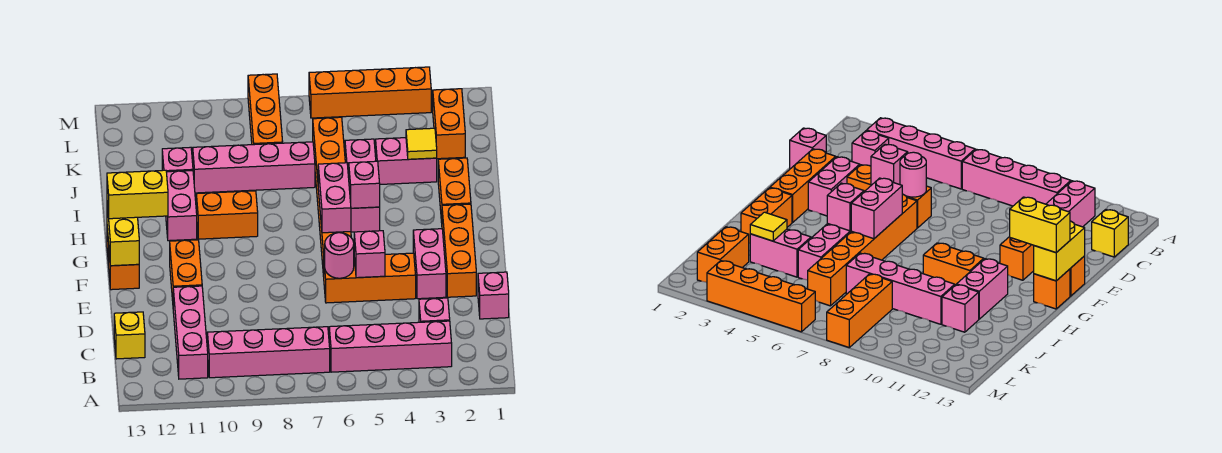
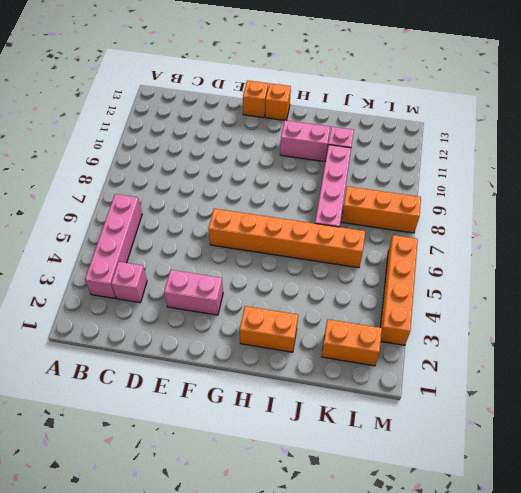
none -> pink 1x4 brick [207,327,330,378]
none -> pink 1x3 brick [173,286,208,379]
none -> yellow 1x1 brick [114,312,145,359]
none -> pink 1x1 brick [478,272,509,319]

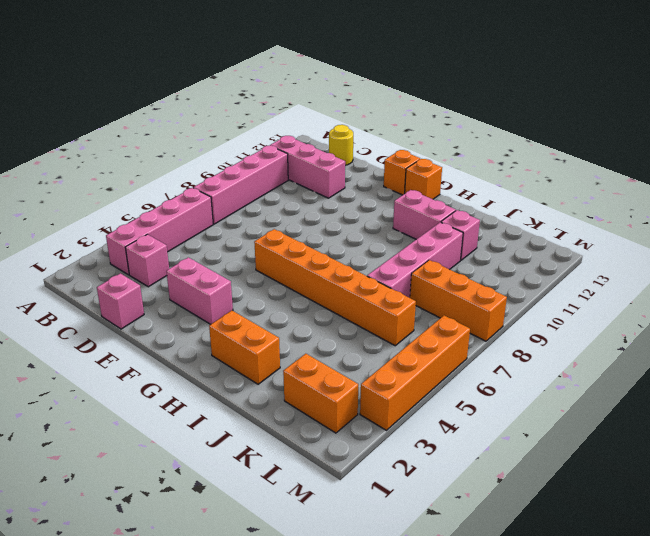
yellow 1x1 round brick [329,125,353,165] -> yellow 1x1 brick [114,312,145,359]
none -> orange 1x3 brick [442,204,476,297]
none -> orange 1x3 brick [324,253,416,303]
none -> orange 1x2 brick [170,240,202,301]
none -> pink 1x3 brick [345,139,380,232]

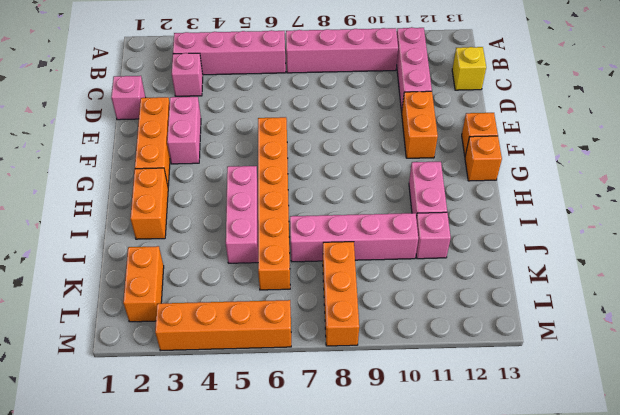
none -> orange 1x3 brick [324,253,416,303]
none -> orange 1x2 brick [196,191,258,239]
none -> pink 1x2 brick [376,138,437,184]
none -> pink 1x1 brick [354,231,385,278]

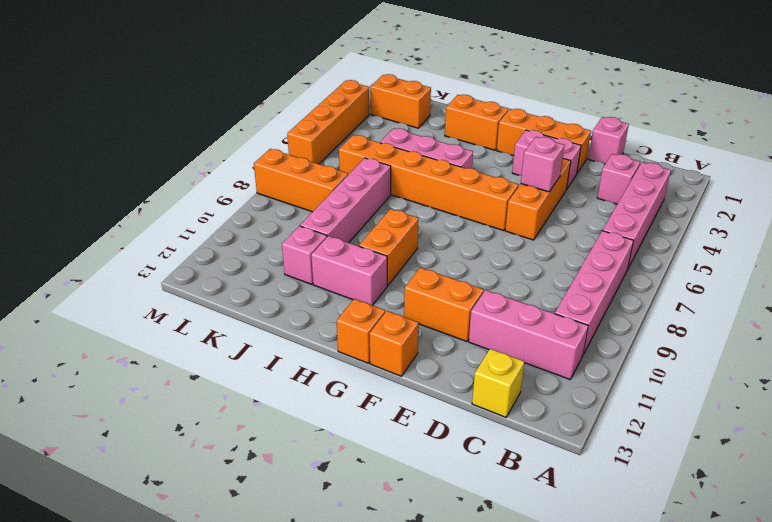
none -> pink 1x2 brick [376,138,437,184]
none -> pink 1x1 round brick [325,233,354,278]
none -> yellow 1x2 brick [107,205,139,266]
none -> pink 1x2 brick [318,163,351,233]

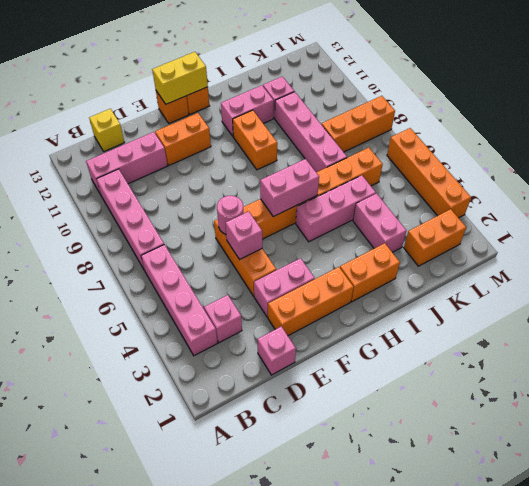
none -> pink 1x1 brick [349,161,380,208]
none -> yellow 1x1 tile [406,128,437,159]
none -> yellow 1x2 brick [107,170,168,219]

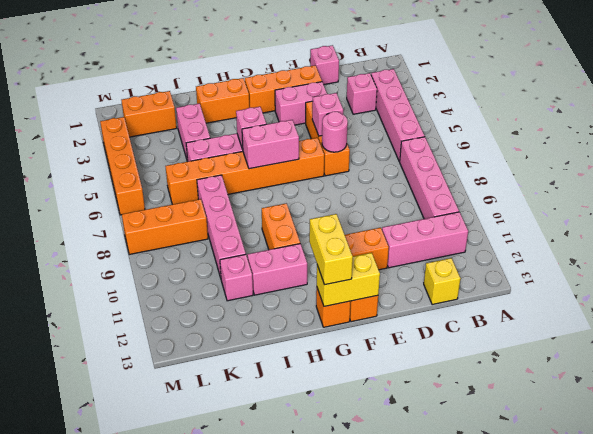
none -> yellow 1x1 tile [406,128,437,159]

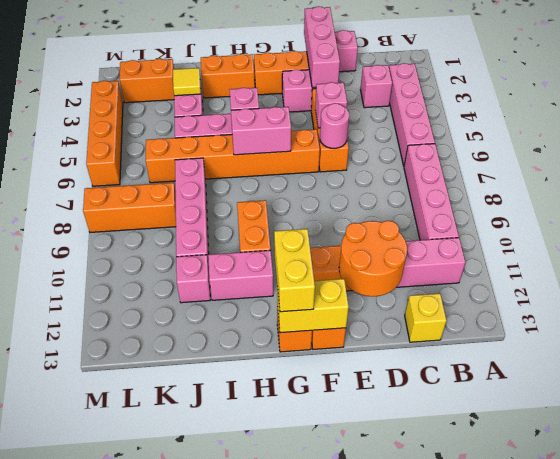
orange 2x2 round brick [339,221,407,296] -> none
pink 1x3 brick [304,6,340,88] -> none

